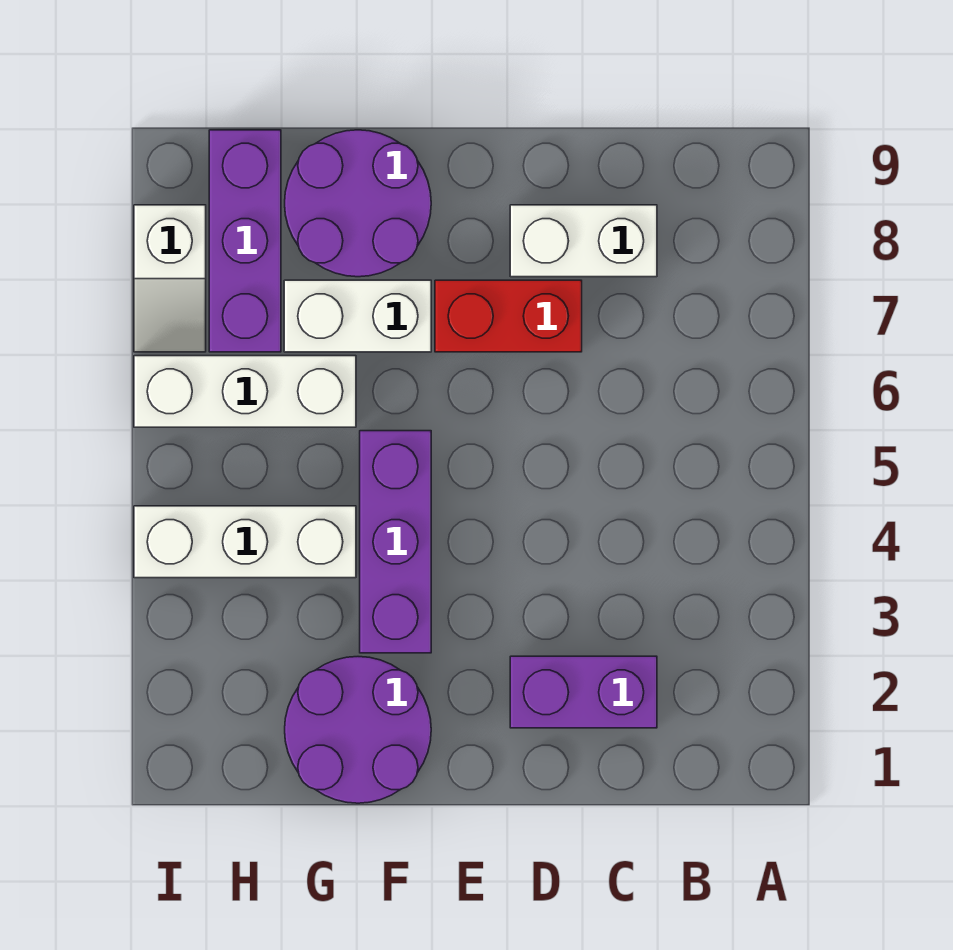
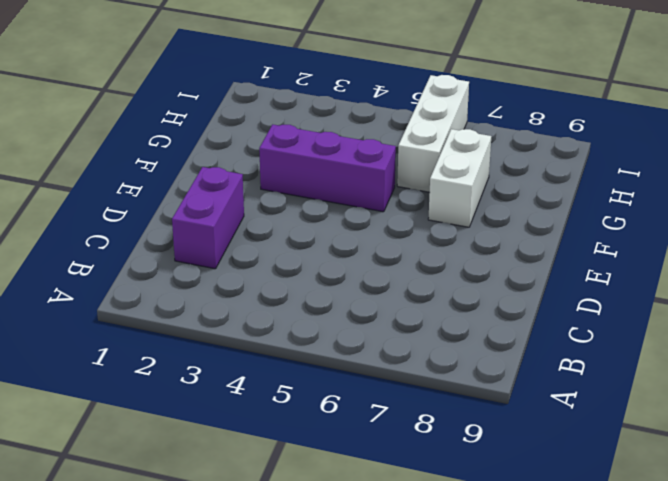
none -> white 1x2 brick [510,205,657,277]
none -> red 1x2 brick [435,280,582,352]

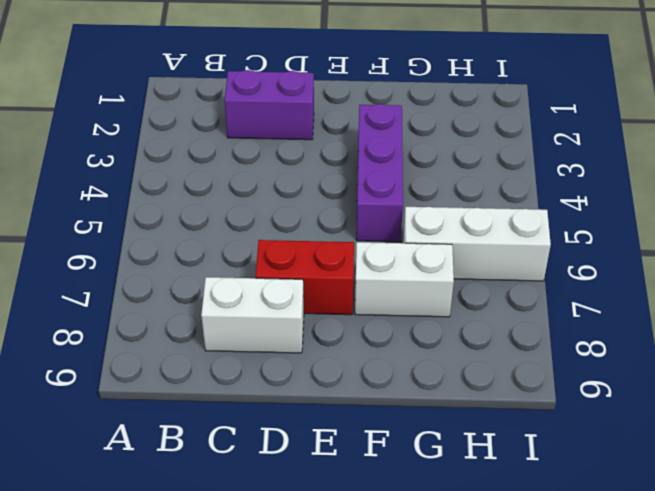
none -> purple 2x2 round brick [285,657,431,803]
none -> purple 2x2 round brick [285,130,431,277]

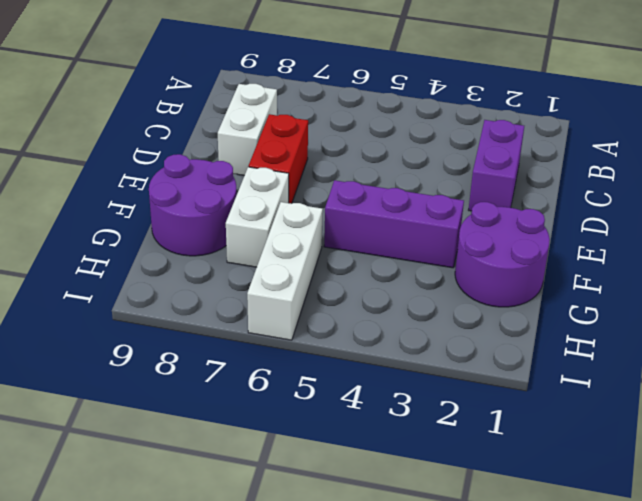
none -> white 1x3 brick [134,506,356,578]
none -> purple 1x3 brick [209,130,281,352]

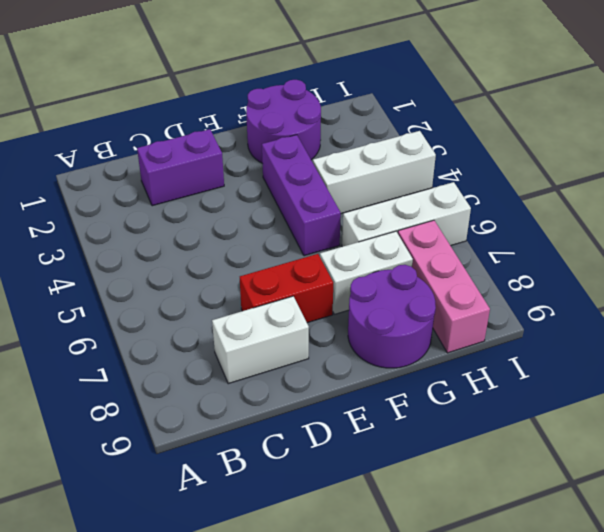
pink 1x3 brick [398,220,490,353] -> purple 1x3 brick [209,130,281,352]
none -> white 1x2 slope [134,205,206,352]

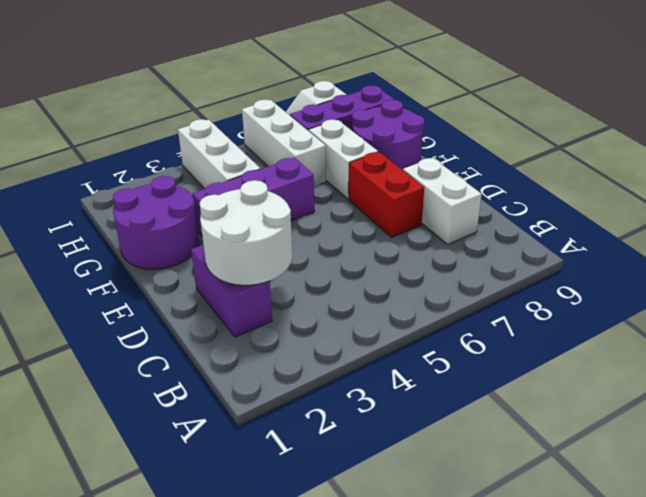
white 2x2 round brick [200,180,292,285] -> none

